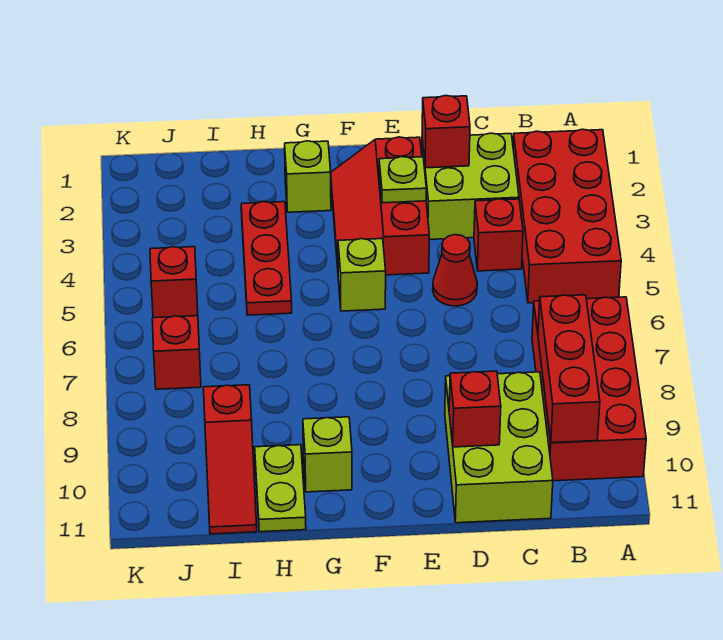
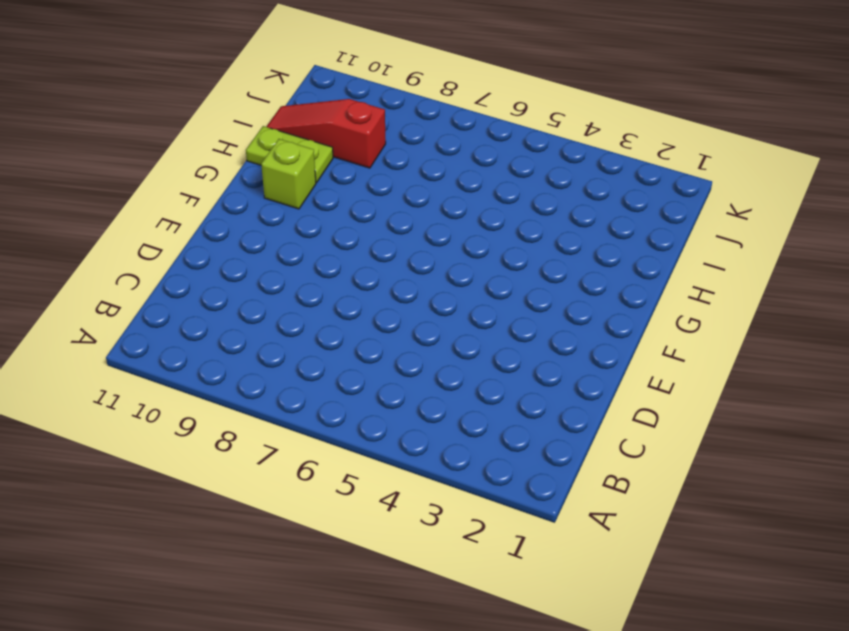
none -> red 2x4 brick [513,129,621,303]
none -> red 2x4 brick [532,297,646,481]
none -> lime 2x2 brick [422,133,519,240]

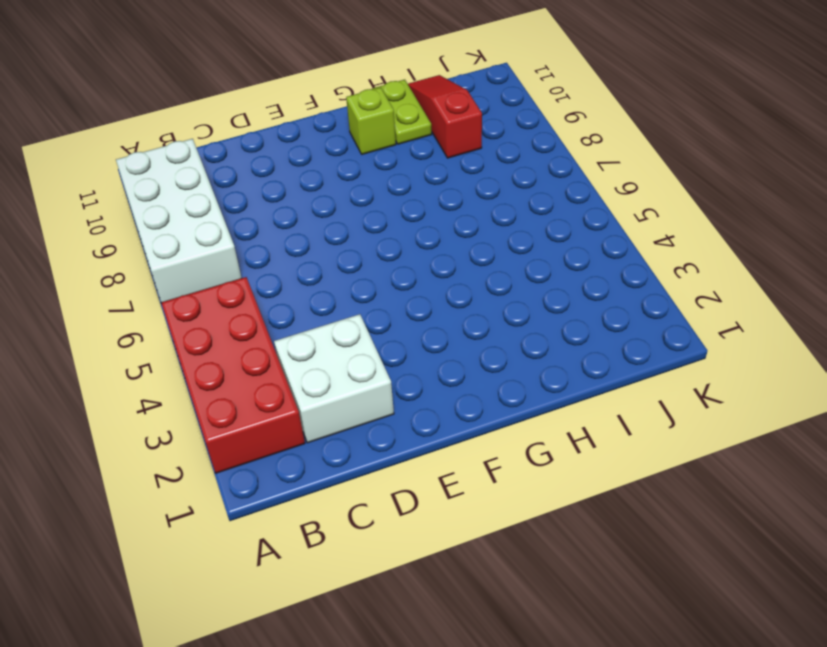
white 2x4 brick [116,139,242,302] -> red 2x4 brick [532,297,646,481]
white 2x2 brick [274,314,394,443] -> lime 2x2 brick [422,133,519,240]
none -> red 1x1 brick [474,199,523,271]
none -> lime 2x3 brick [445,372,553,523]
none -> red 1x1 cone [433,235,477,306]

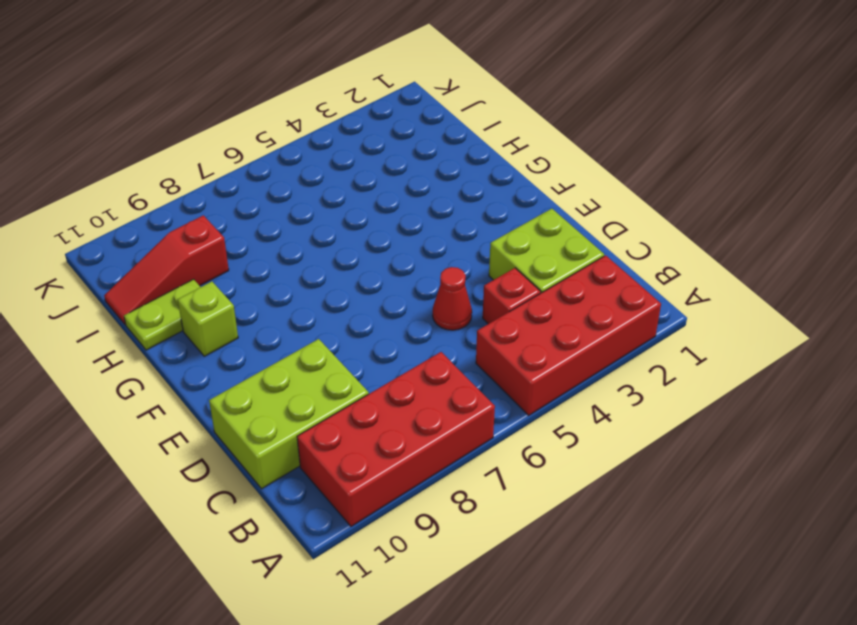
none -> red 2x3 slope [331,137,429,275]
none -> lime 1x1 brick [338,239,386,311]
none -> lime 1x1 brick [285,141,331,212]

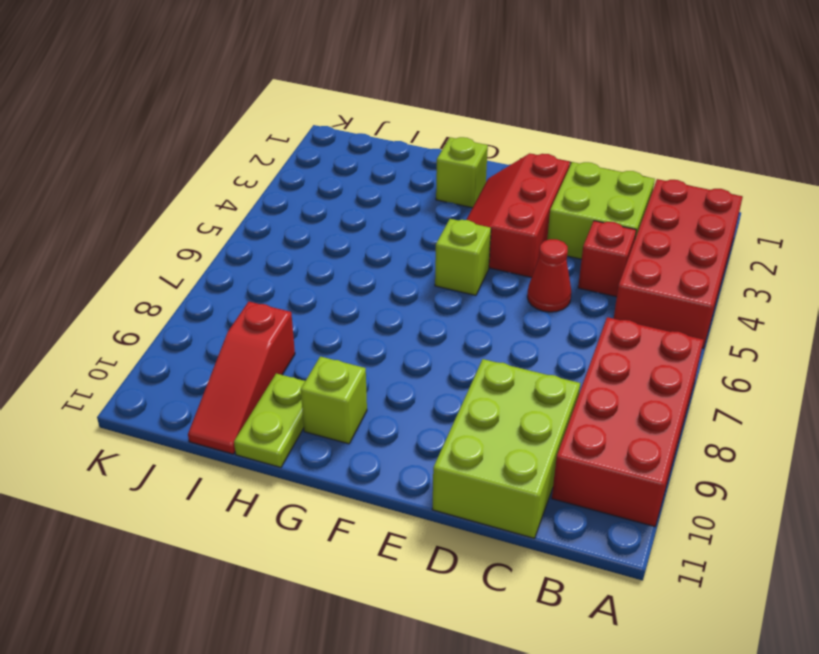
none -> red 1x3 plate [241,202,292,315]
none -> red 1x1 brick [150,247,198,318]
none -> red 1x1 brick [152,316,201,389]

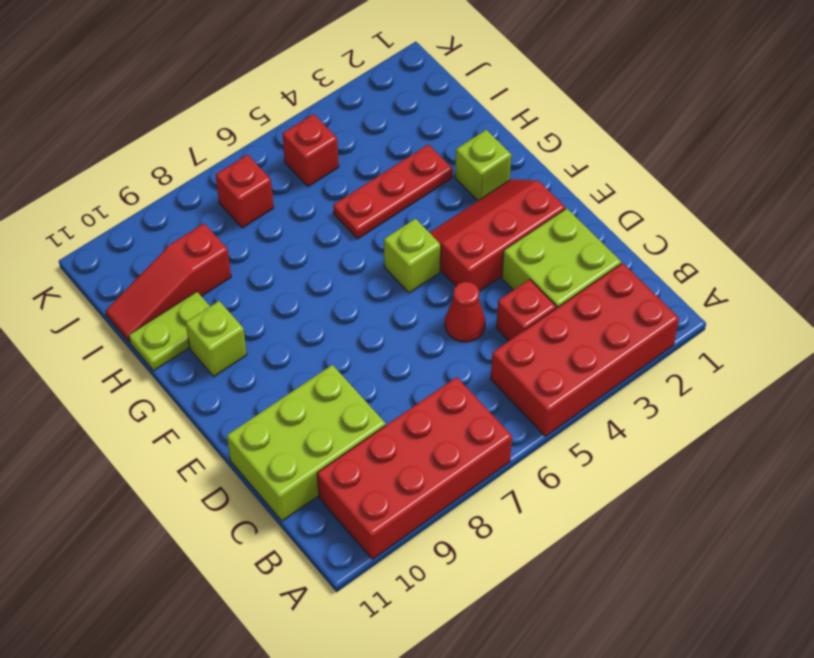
none -> red 1x3 brick [538,295,600,443]
none -> red 1x1 brick [422,95,470,168]
none -> red 1x1 brick [449,371,501,447]

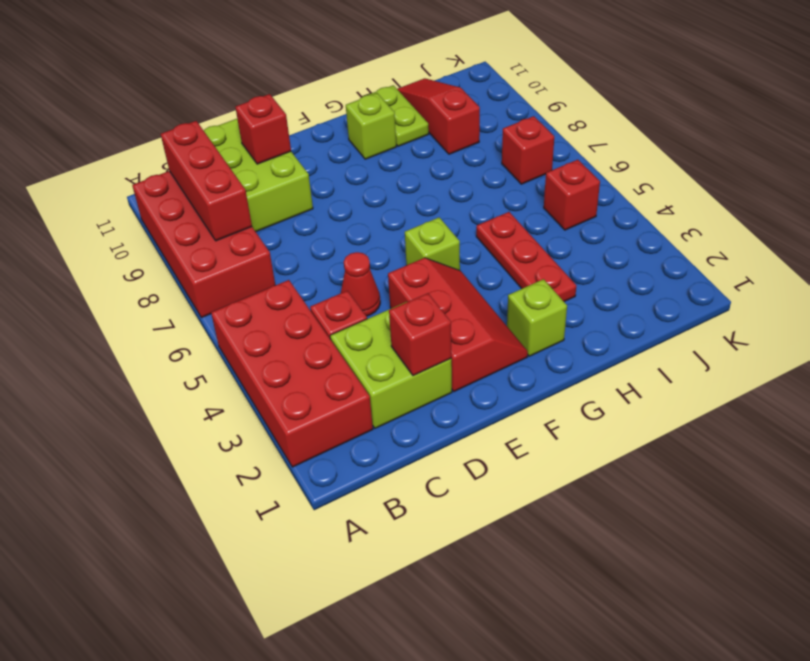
none -> lime 1x1 plate [379,157,426,203]

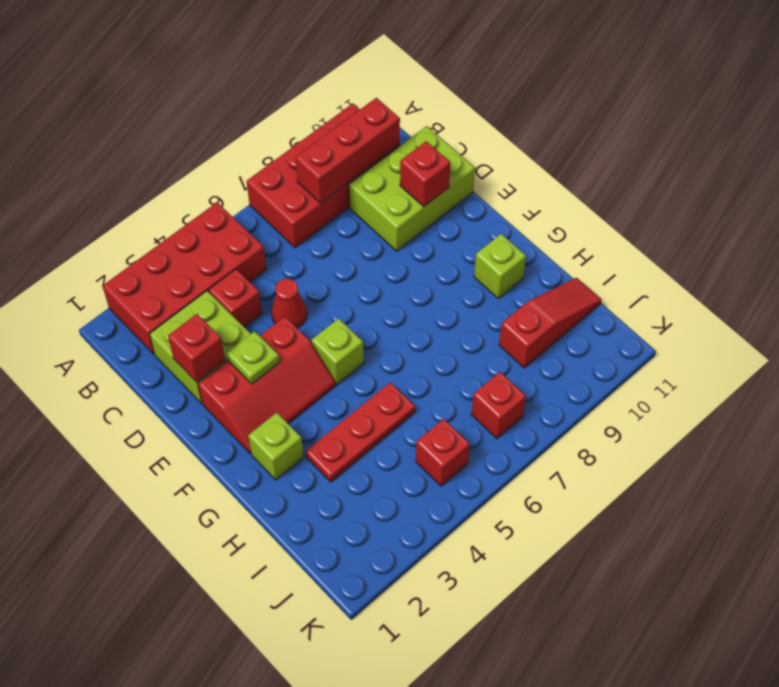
none -> lime 1x2 plate [255,445,306,532]

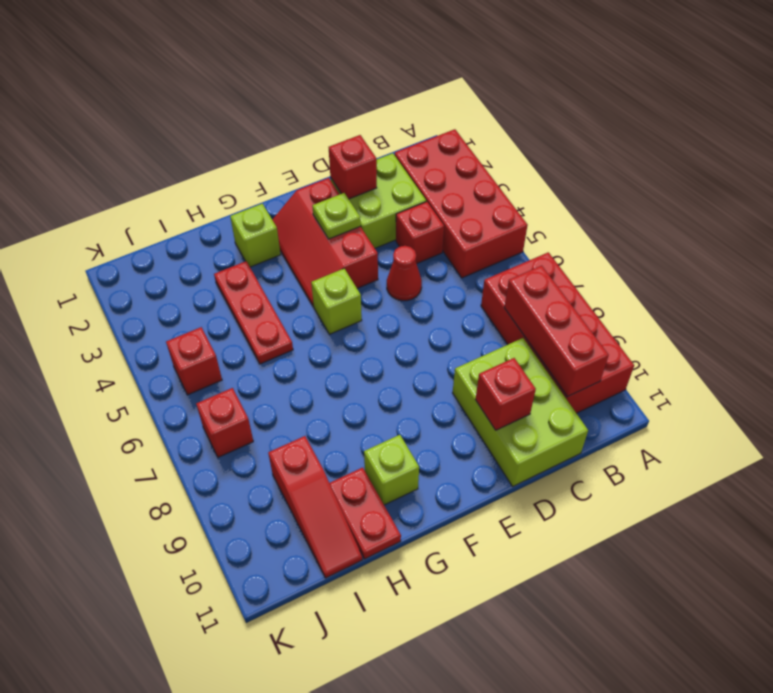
red 1x2 plate [330,468,401,559] -> lime 1x2 plate [255,445,306,532]

